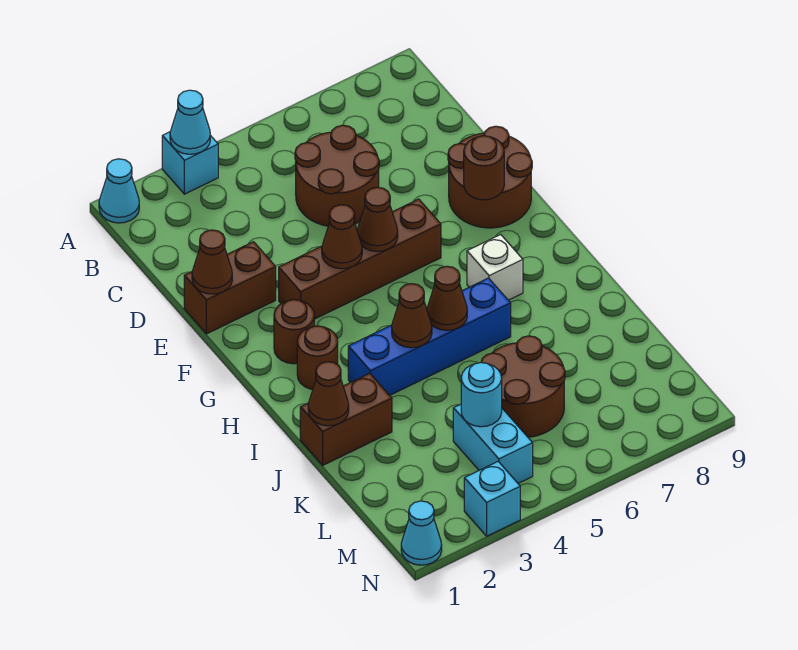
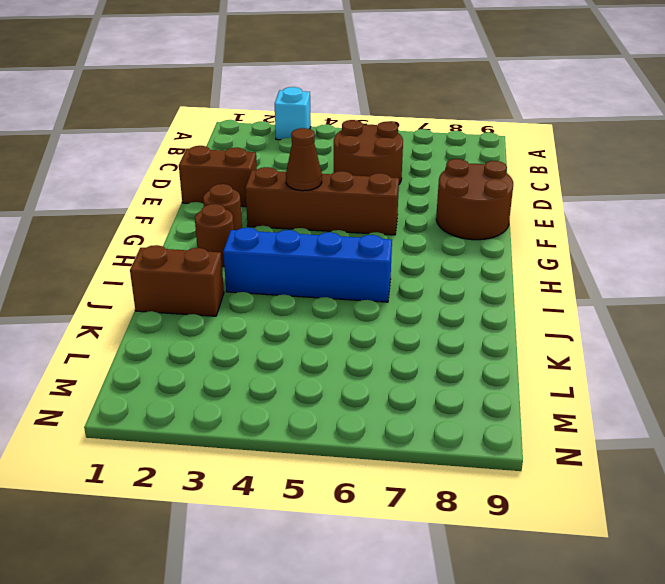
none -> cyan 1x1 cone [99,159,139,223]
none -> white 1x1 brick [467,235,523,300]
none -> brown 2x2 round brick [481,336,565,437]

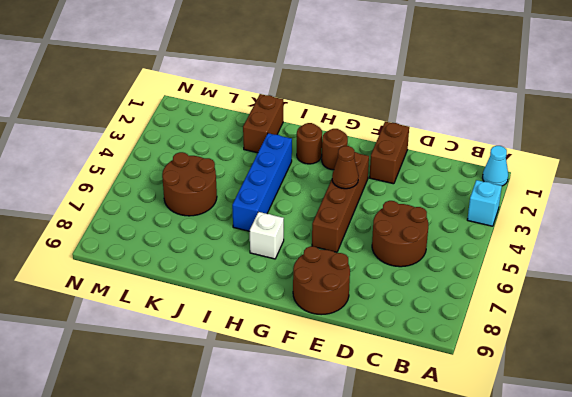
none -> cyan 1x2 brick [453,404,533,483]
none -> cyan 1x1 cone [401,501,442,565]
none -> cyan 1x1 brick [464,462,520,536]

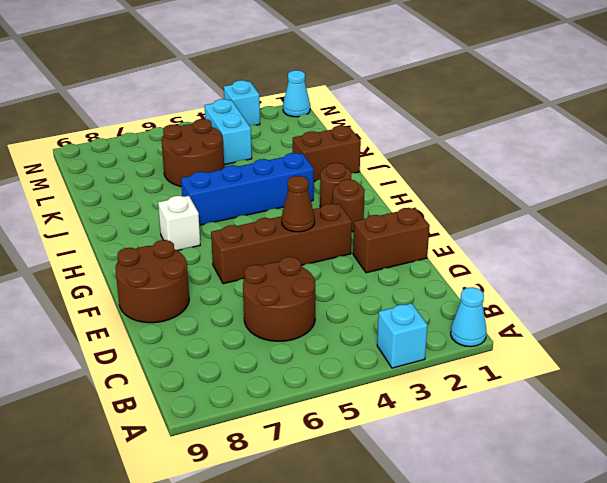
none -> cyan 1x1 cone [170,90,210,154]
none -> brown 1x1 cone [192,230,232,294]
none -> brown 1x1 cone [357,187,398,252]

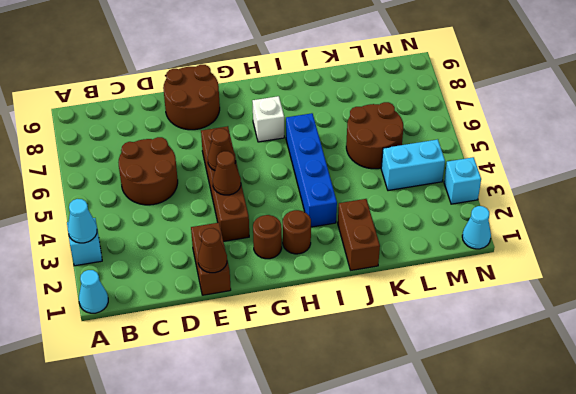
none -> brown 1x1 round brick [464,136,504,200]
none -> brown 1x1 cone [392,284,432,348]
none -> brown 1x1 cone [427,266,467,331]

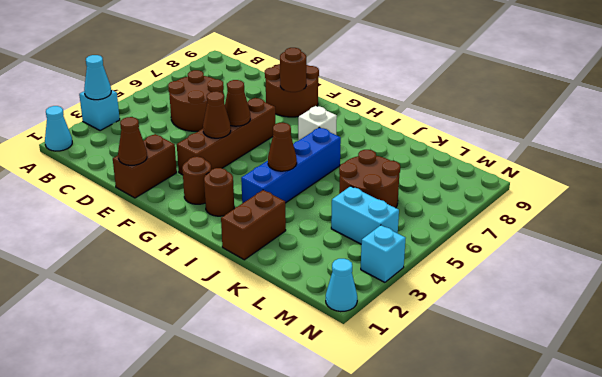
none -> brown 1x1 cone [427,266,467,331]
none -> brown 1x1 cone [308,362,349,426]
none -> cyan 1x1 round brick [461,363,502,427]

